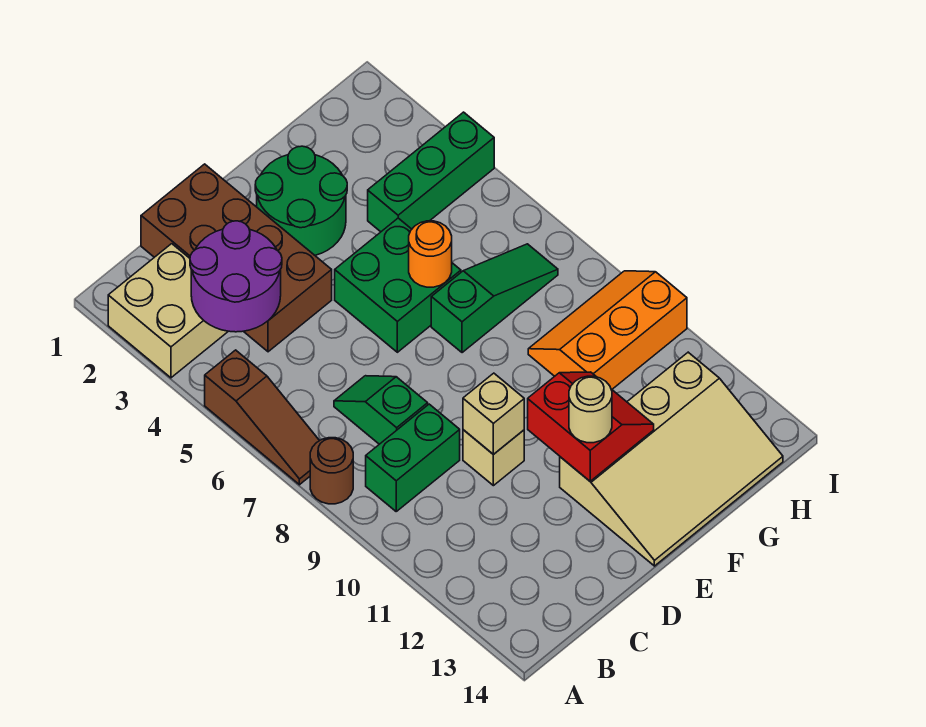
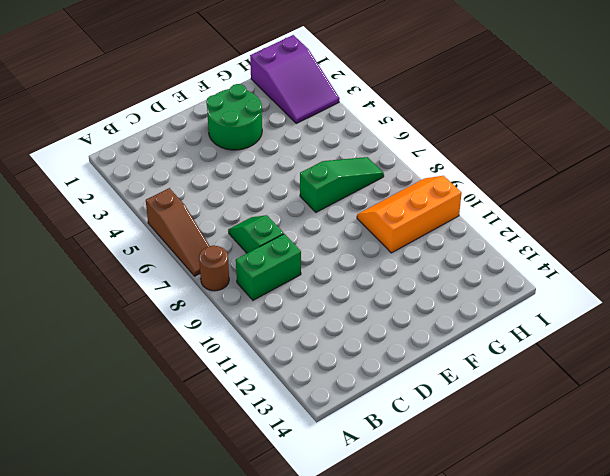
purple 2x3 slope [250,35,340,123] -> none
none -> tan 2x2 brick [108,244,228,378]
none -> brown 2x4 brick [141,164,332,352]
none -> tan 1x1 brick [463,430,524,486]

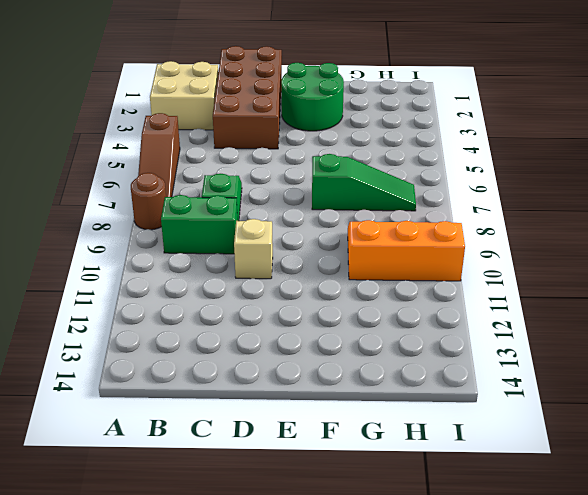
none -> green 2x2 brick [335,218,461,352]
none -> tan 3x4 slope [560,352,783,566]
none -> green 1x3 brick [368,112,494,232]

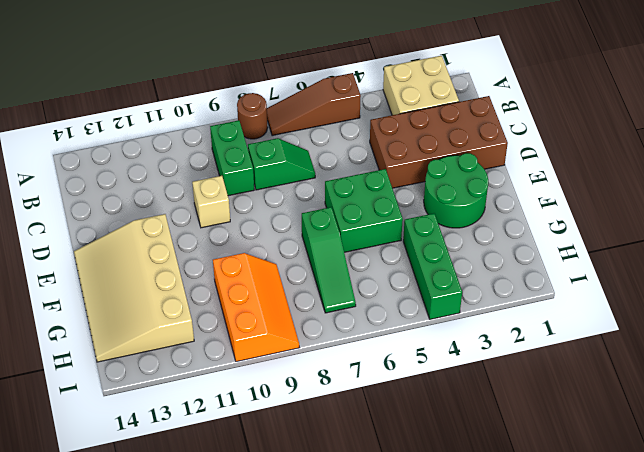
none -> purple 2x2 round brick [190,221,282,332]
none -> tan 1x1 brick [463,373,524,454]
none -> red 2x2 slope [528,372,654,481]

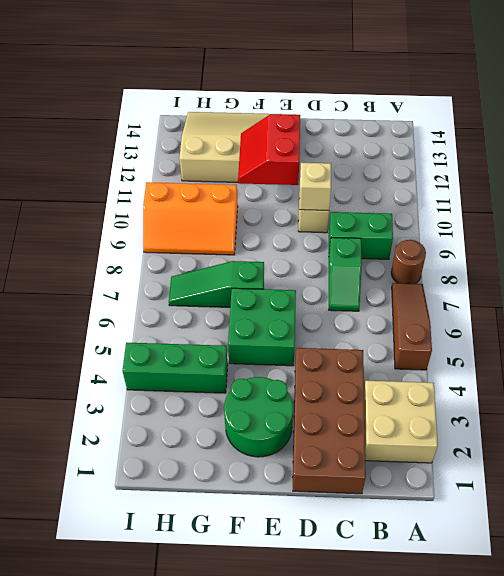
none -> purple 2x2 round brick [190,221,282,332]
none -> orange 1x1 round brick [409,221,452,287]
none -> tan 1x1 round brick [569,376,612,443]

